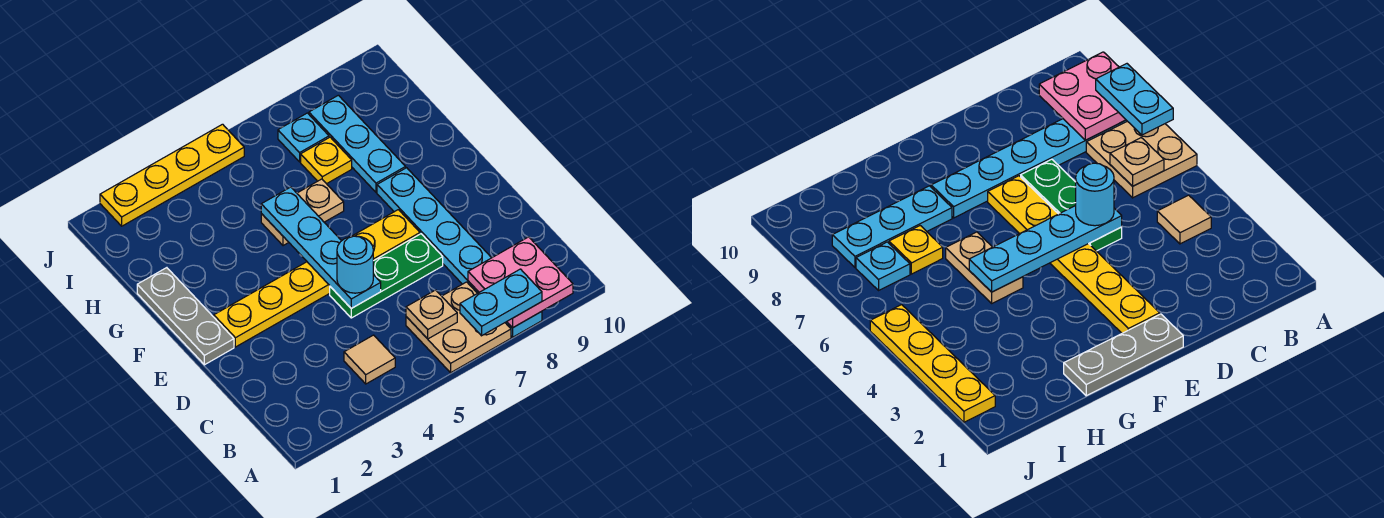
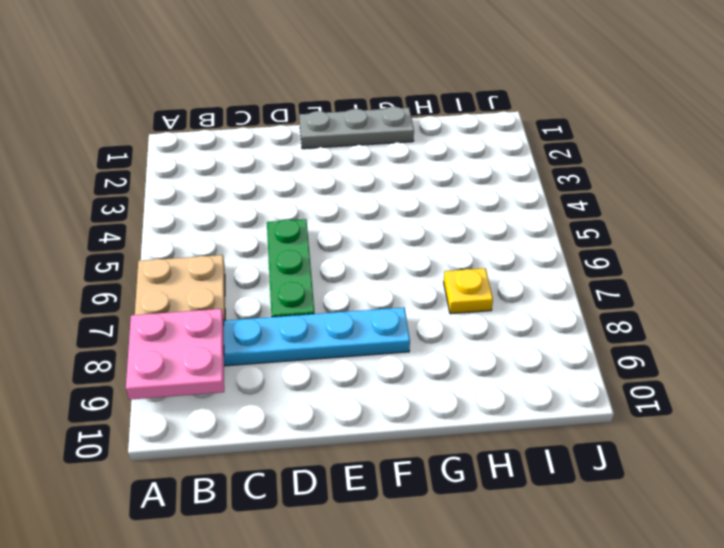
none -> tan 1x1 tile [344,335,395,384]
none -> yellow 1x6 plate [214,210,420,347]
none -> tan 1x2 plate [261,179,344,246]

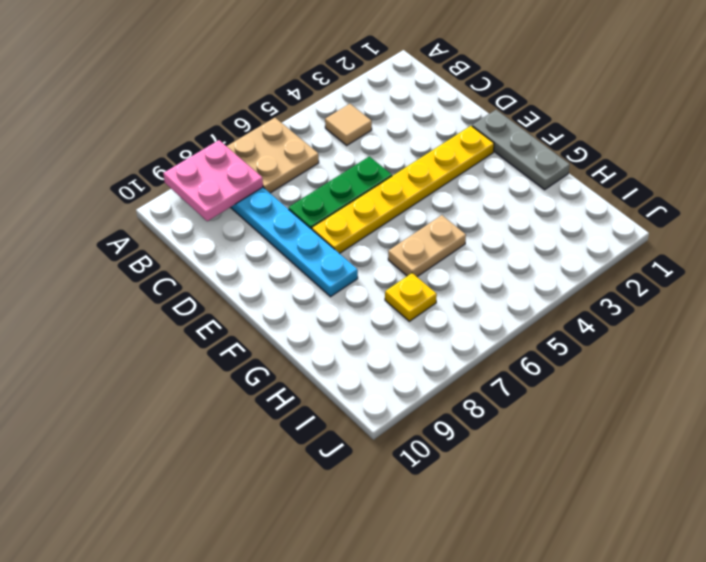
none -> cyan 1x3 plate [309,95,406,192]
none -> cyan 1x1 plate [278,113,329,162]
none -> yellow 1x4 plate [100,124,244,226]

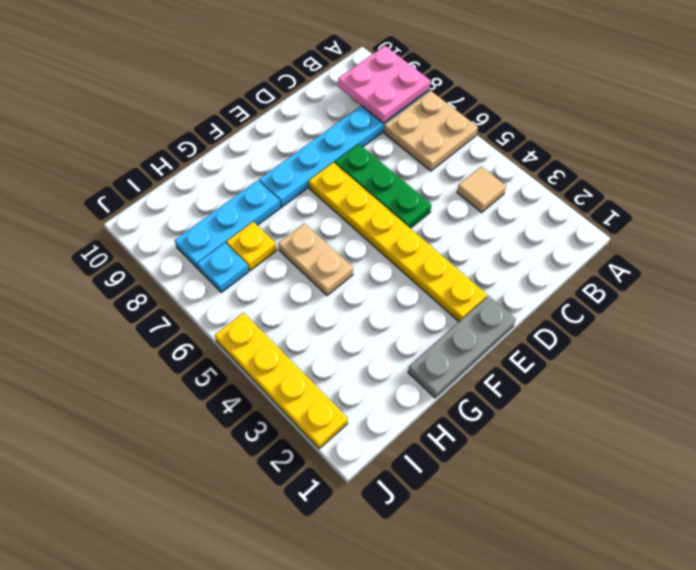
none -> tan 1x1 plate [406,290,457,339]
none -> cyan 1x4 plate [261,187,381,308]
none -> cyan 1x2 plate [460,269,542,336]

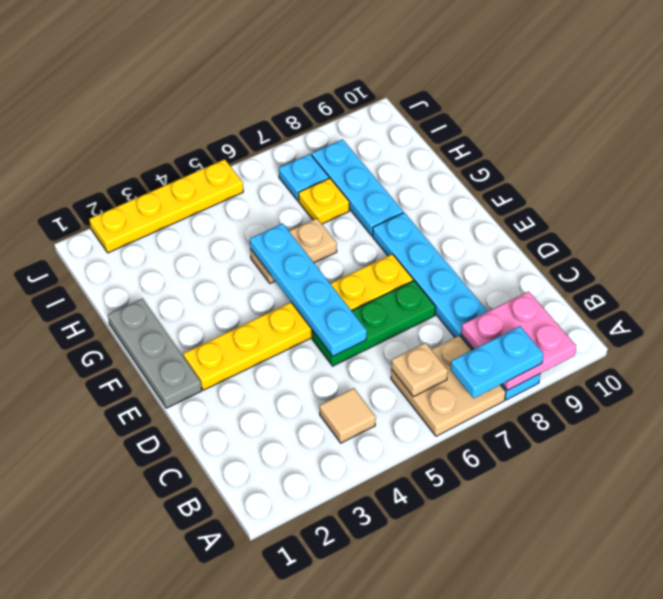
none -> cyan 1x1 round brick [337,236,373,293]

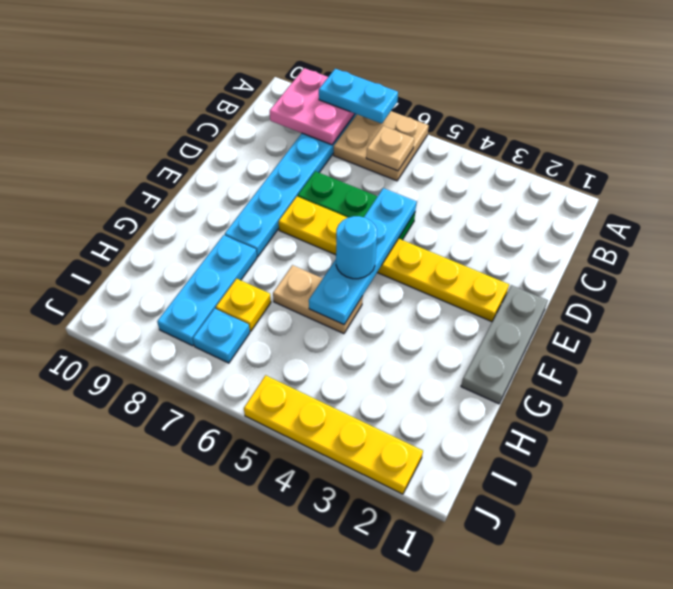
cyan 1x1 round brick [336,216,377,279] -> cyan 1x1 round brick moved to [337,236,373,293]
none -> tan 1x1 tile [344,335,395,384]

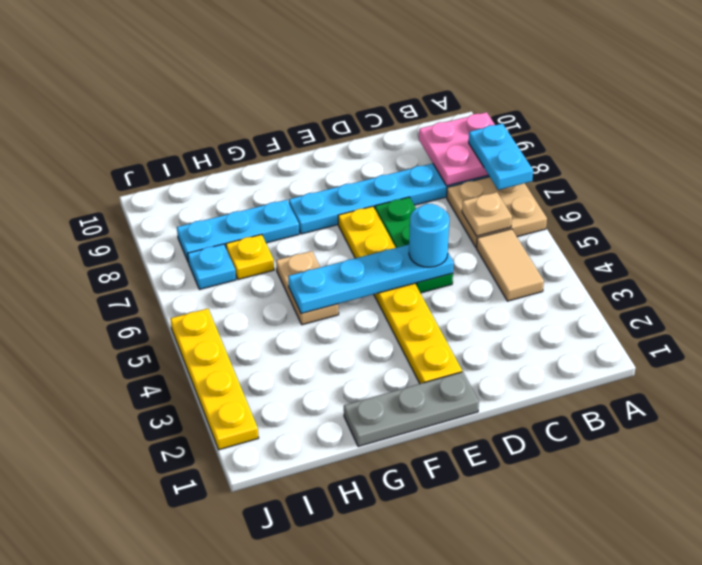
tan 1x2 tile [476,229,544,301] -> tan 1x1 tile [344,335,395,384]

